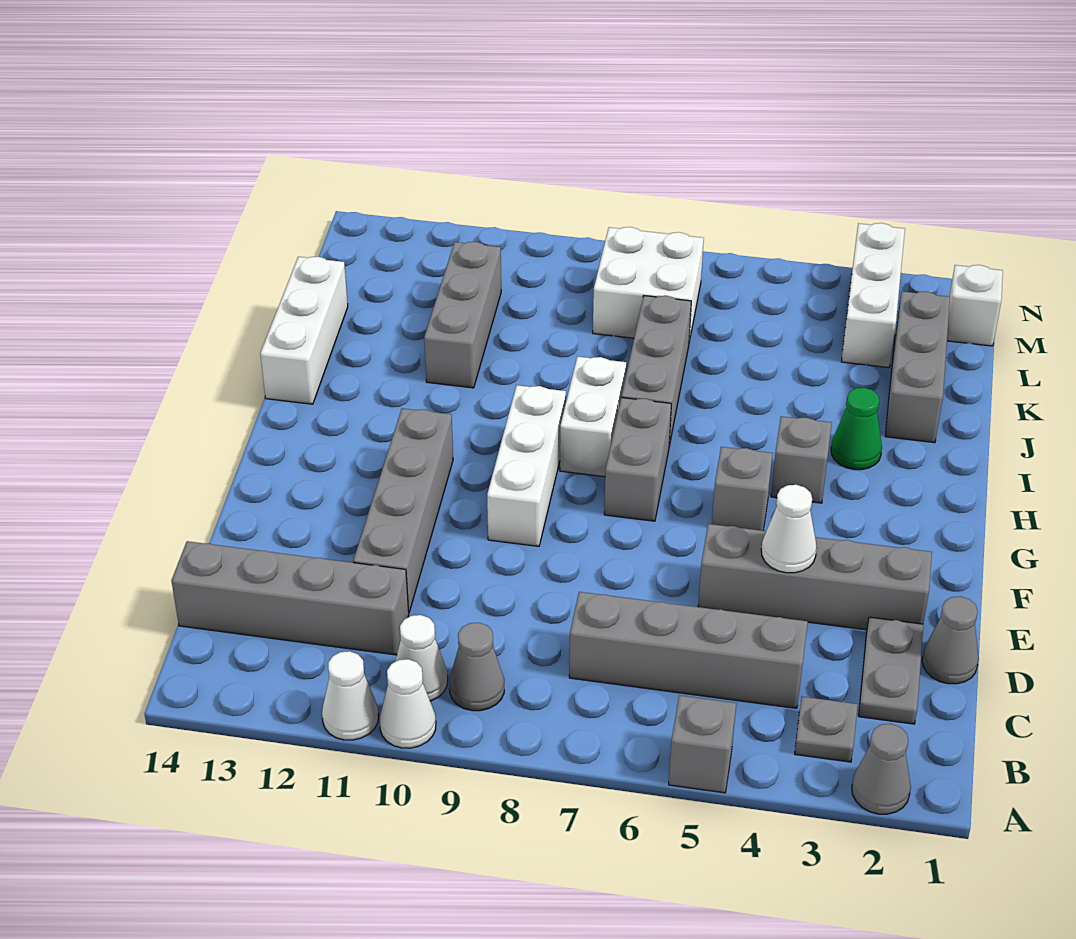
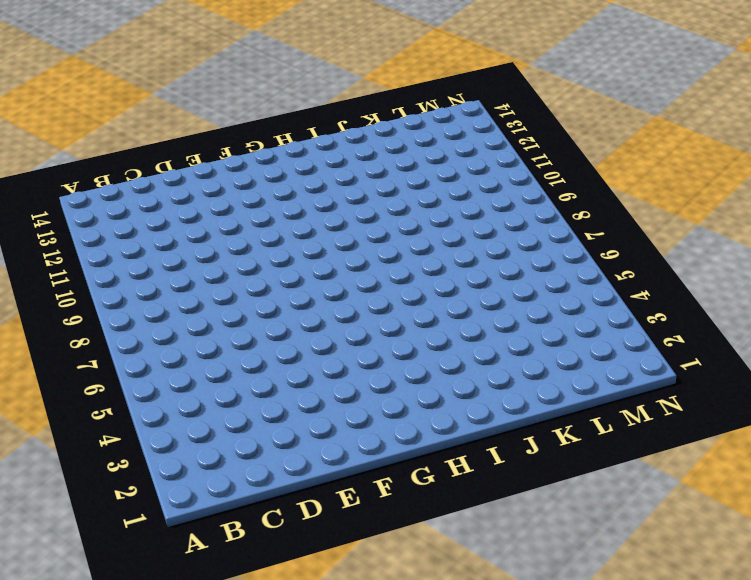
none -> grey 1x1 cone [852,724,911,814]
none -> grey 1x1 brick [669,695,736,793]
none -> white 1x1 cone [380,659,436,748]

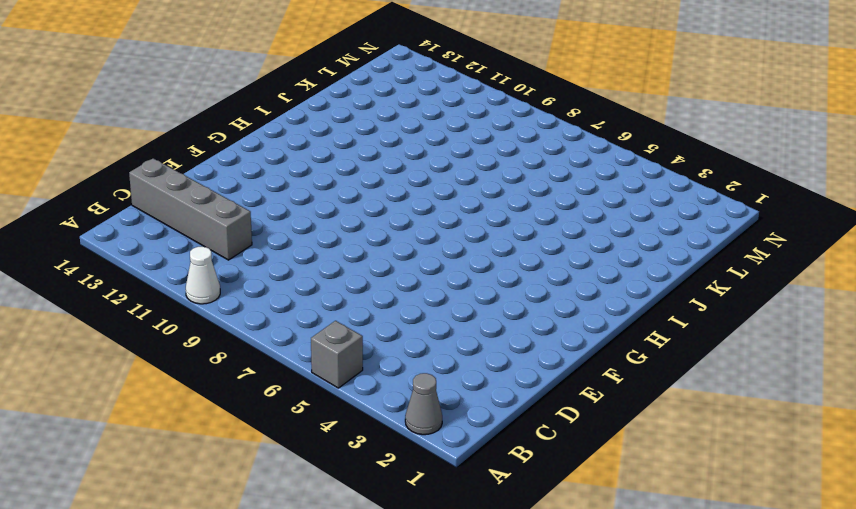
none -> white 1x1 cone [322,651,379,740]
none -> grey 1x1 plate [795,697,858,762]
none -> grey 1x1 cone [449,623,504,711]

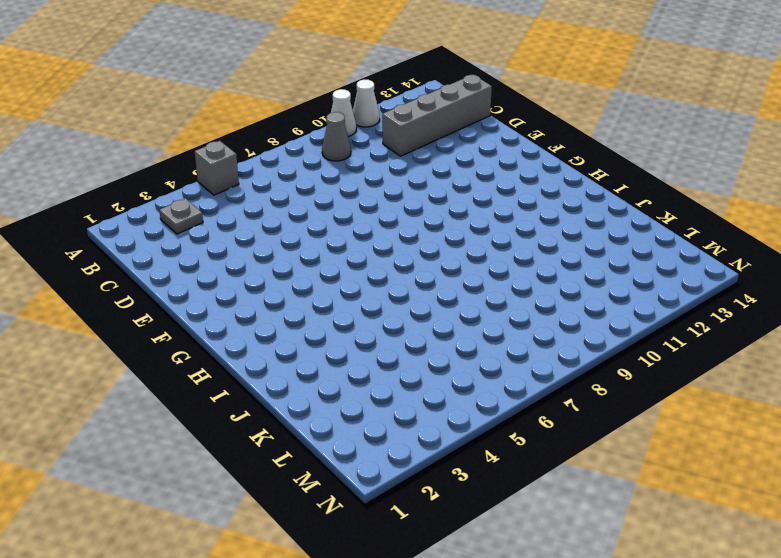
none -> grey 1x1 cone [852,724,911,814]
none -> white 1x1 cone [395,615,448,701]
none -> grey 1x2 plate [859,617,923,724]

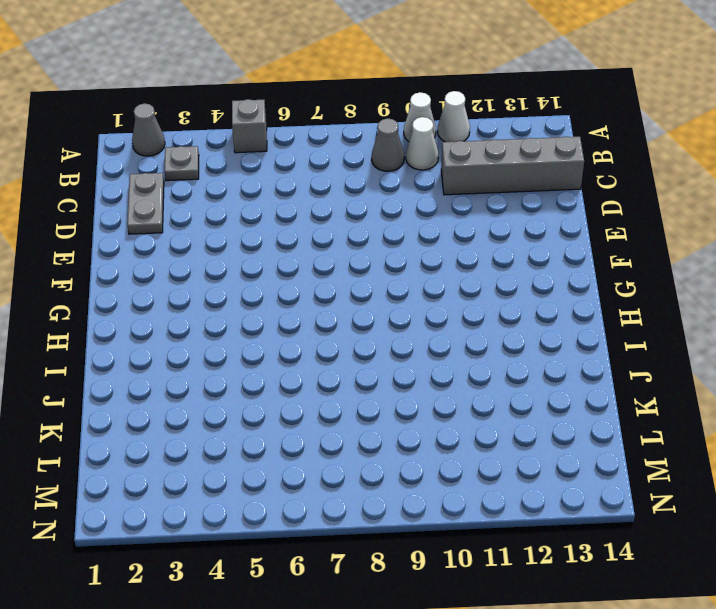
none -> grey 1x4 brick [569,592,808,708]
none -> grey 1x1 cone [922,596,979,684]
none -> grey 1x4 brick [353,408,453,612]

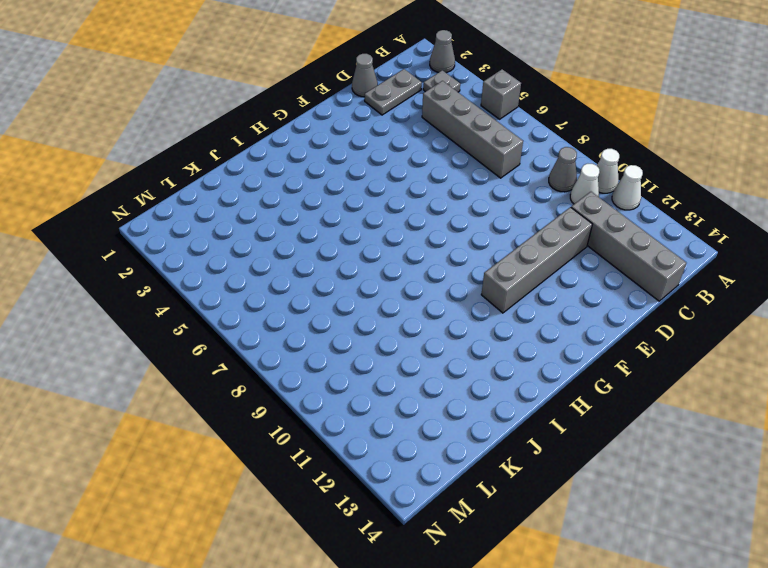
none -> grey 1x4 brick [698,524,932,630]
none -> white 1x3 brick [487,385,566,546]
none -> grey 1x1 brick [712,447,773,531]

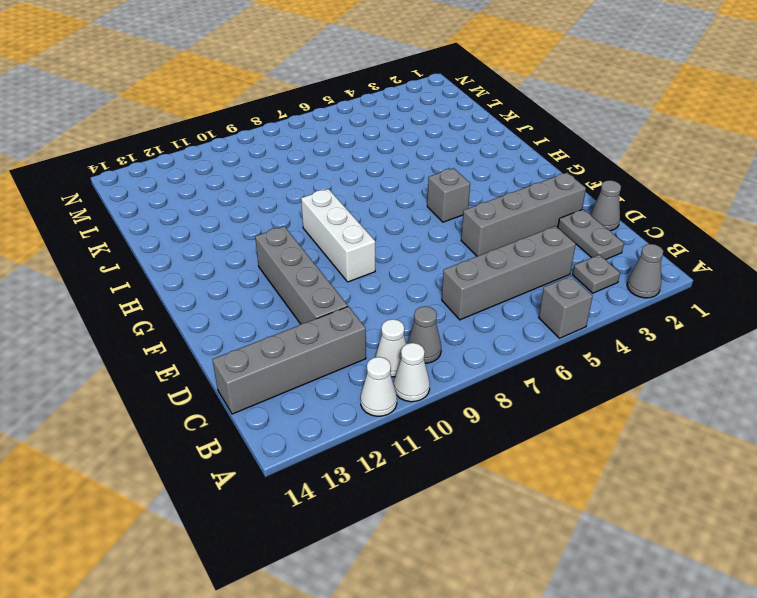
none -> grey 1x2 brick [604,398,672,521]
none -> grey 1x1 brick [771,416,832,503]
none -> white 1x2 brick [560,356,626,477]

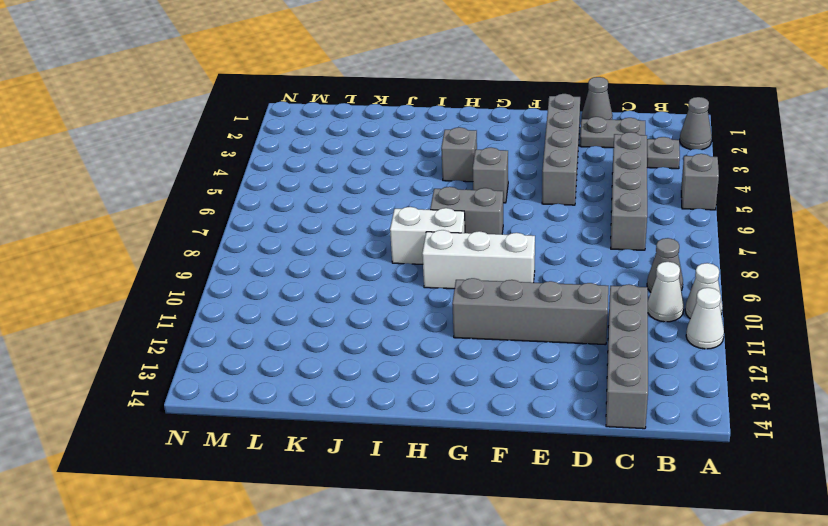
none -> green 1x1 cone [831,388,882,470]
none -> grey 1x3 brick [622,296,691,446]
none -> white 1x3 brick [260,257,348,404]

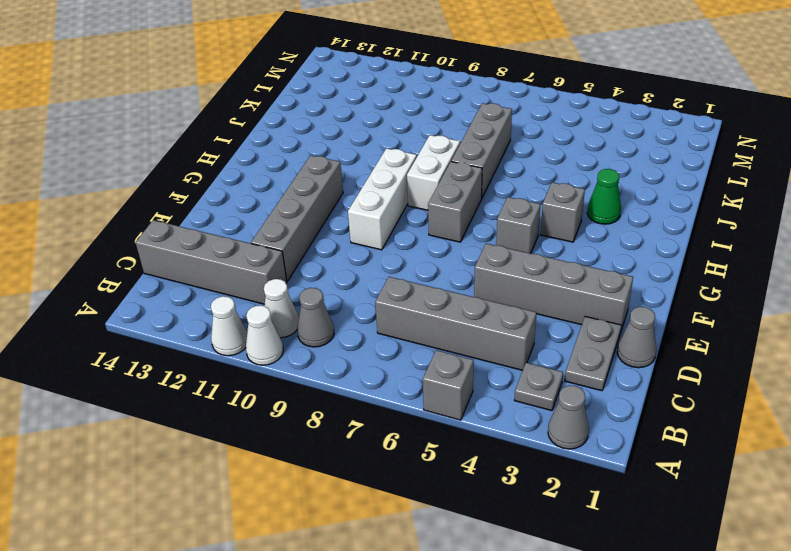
none -> white 1x3 brick [260,257,348,404]
none -> grey 1x3 brick [885,291,950,443]
none -> grey 1x3 brick [424,242,501,388]

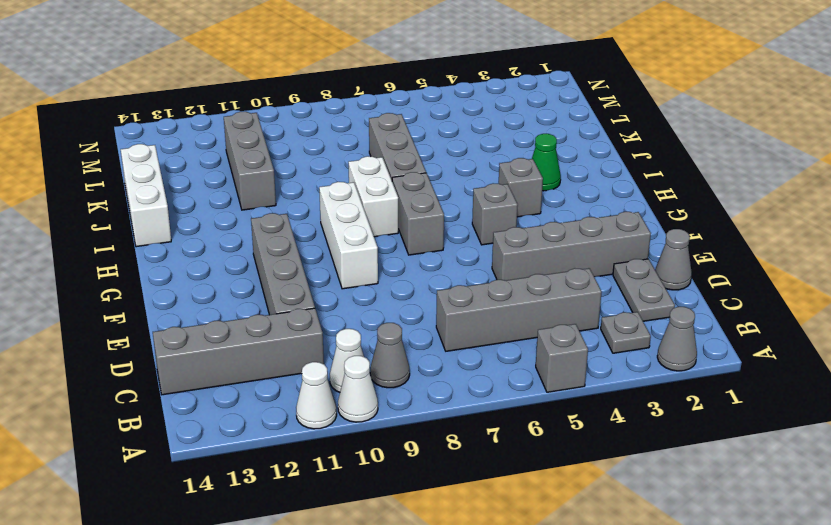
none -> grey 1x3 brick [885,291,950,443]
none -> white 1x3 brick [841,223,905,368]
none -> white 2x2 brick [593,227,704,342]

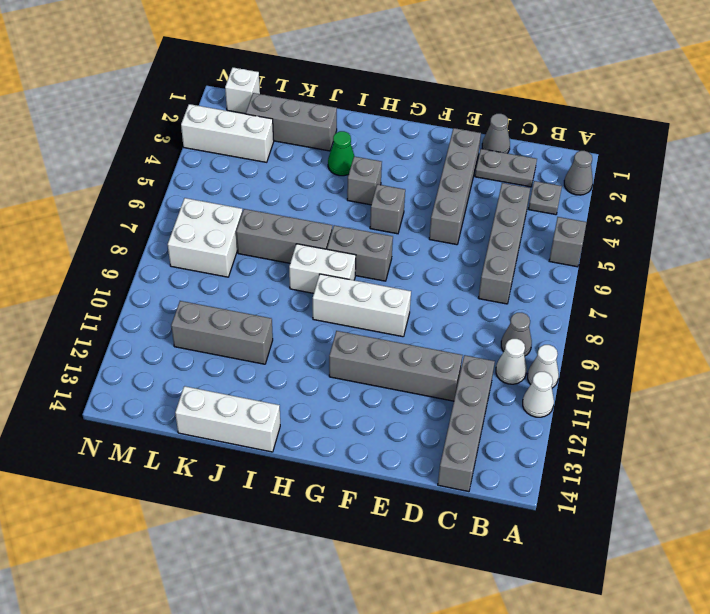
none -> white 1x1 cone [761,485,817,573]

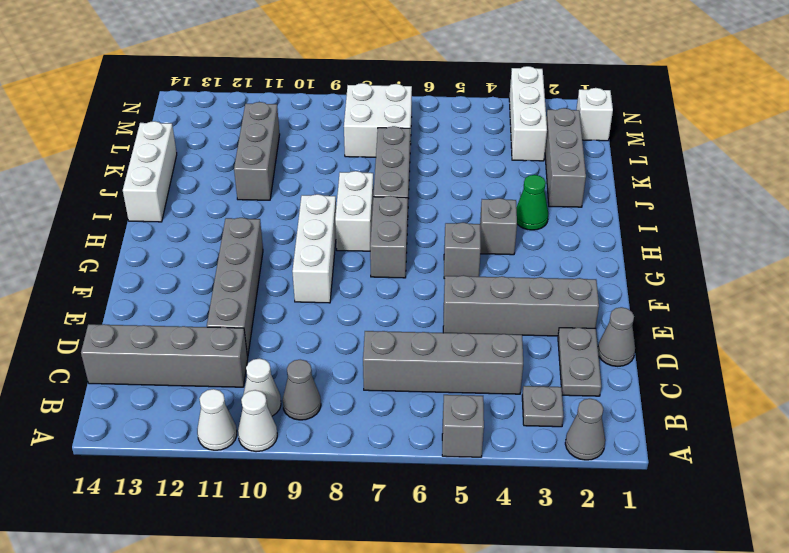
none -> white 1x1 cone [761,485,817,573]

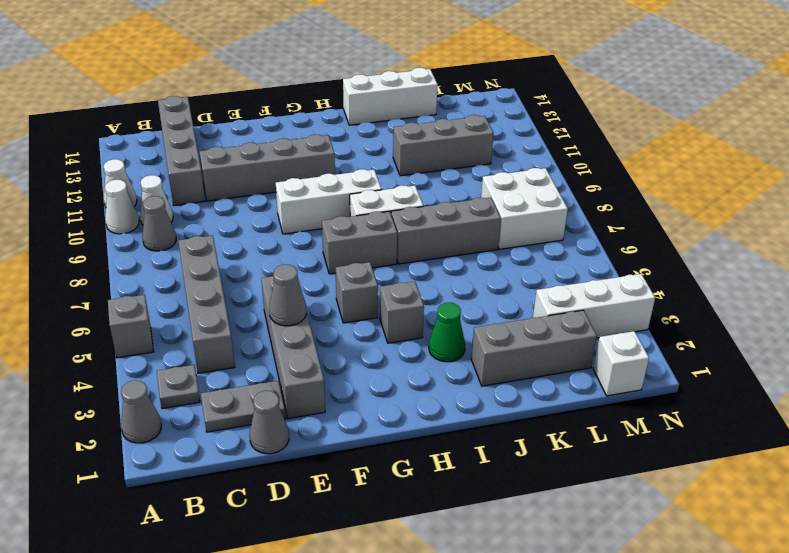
grey 1x1 cone [269,265,306,326] -> white 1x1 cone [761,485,817,573]

